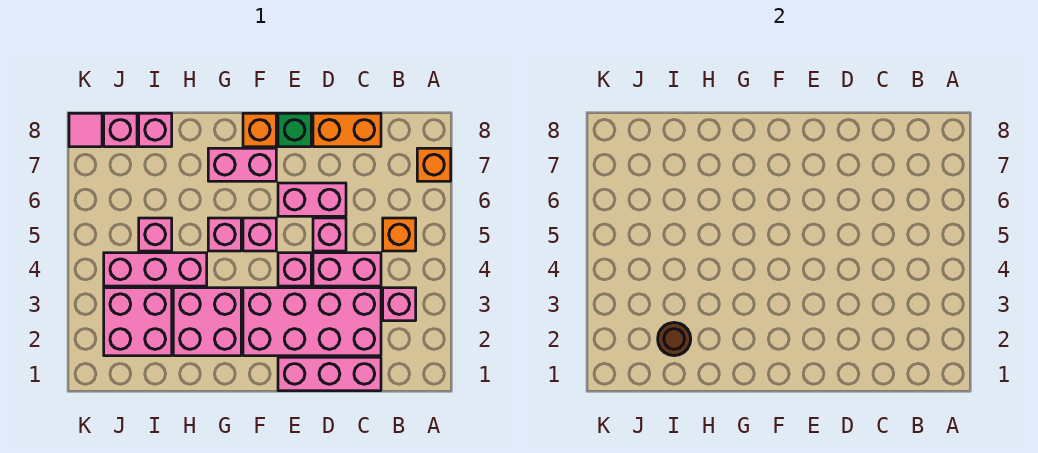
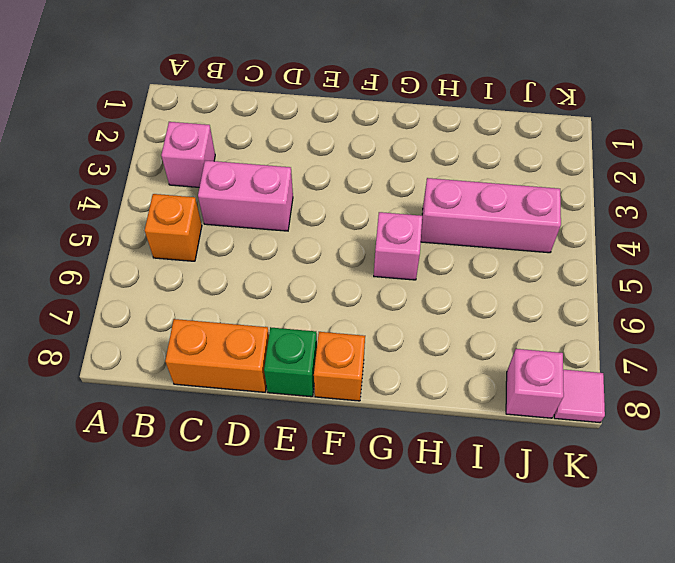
none -> orange 1x1 brick [417,148,451,181]
none -> pink 1x3 brick [278,357,381,391]
none -> pink 2x4 brick [243,288,381,356]

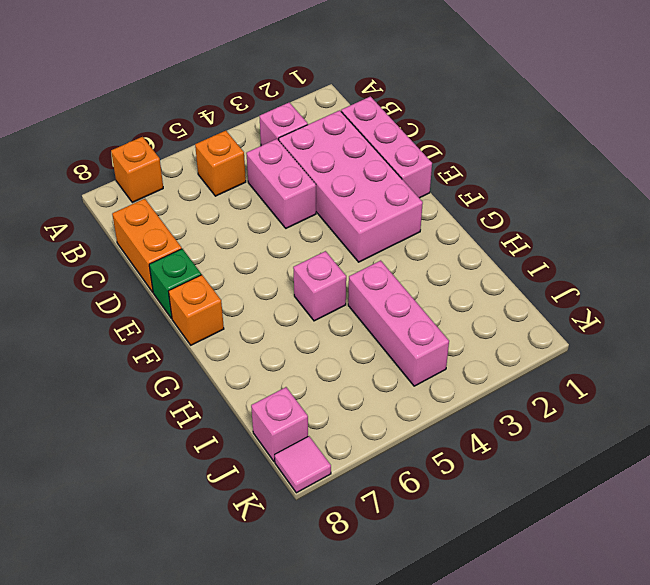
none -> pink 1x1 brick [313,218,346,251]
none -> pink 1x2 brick [278,183,346,216]
none -> pink 1x1 brick [278,253,311,286]

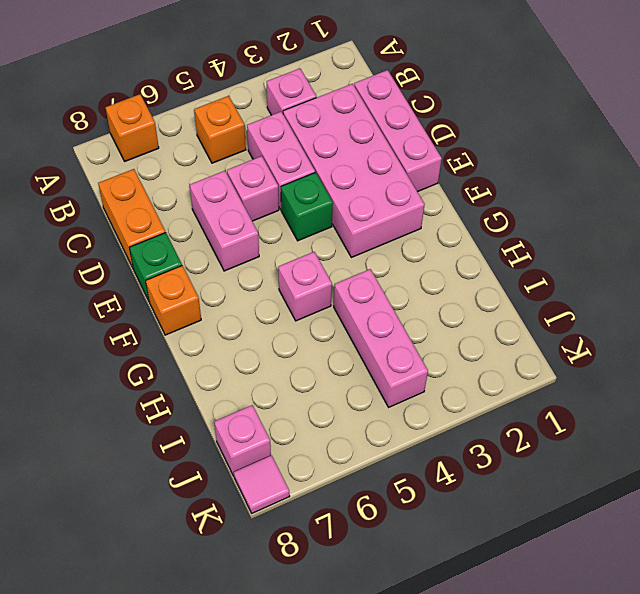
green 1x1 brick [281,172,333,241] -> pink 1x1 brick [278,253,311,286]
none -> pink 1x1 brick [243,218,276,251]
none -> pink 1x2 brick [208,148,276,181]
none -> pink 2x2 brick [173,288,241,356]

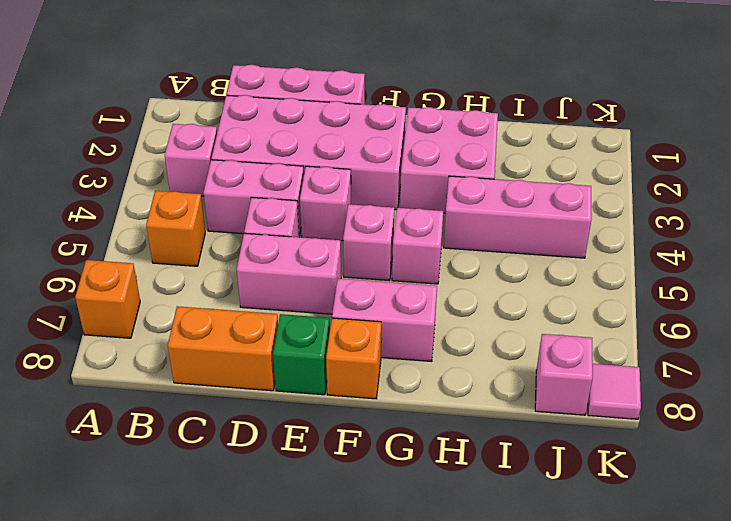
none -> pink 2x2 brick [104,288,172,356]
none -> pink 1x1 brick [139,218,172,251]
none -> pink 1x1 brick [139,113,172,147]

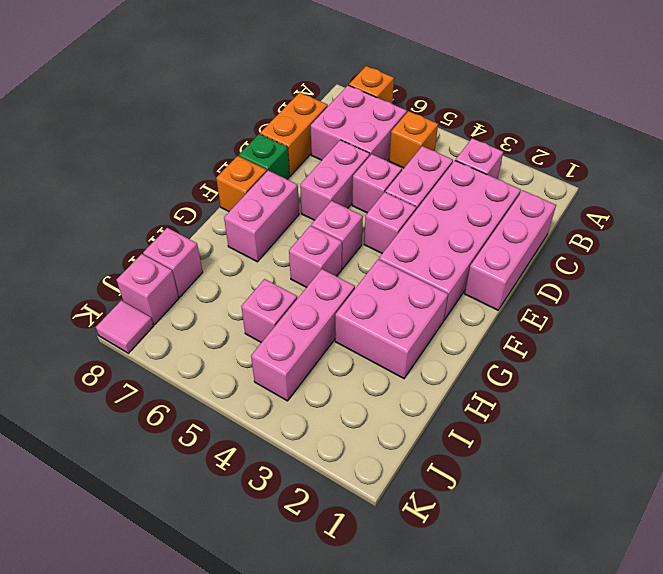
pink 2x2 brick [311,85,407,161] -> pink 2x2 brick moved to [104,288,172,356]
none -> brown 1x1 round brick [658,323,691,356]

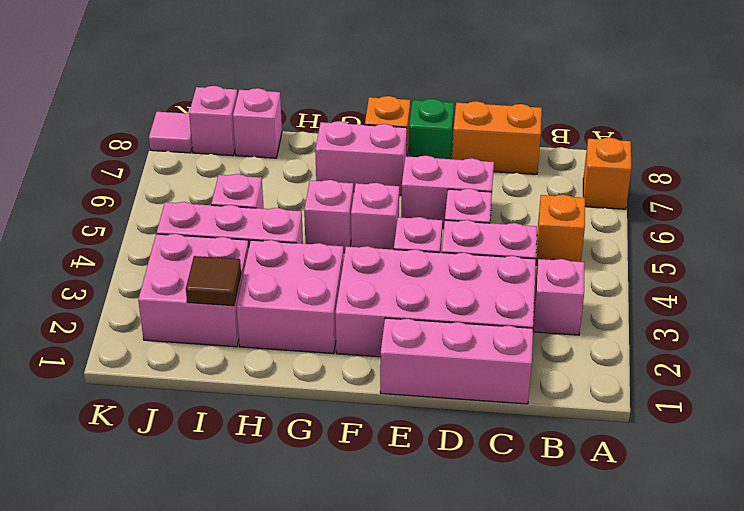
brown 1x1 tile [186,256,241,306] -> brown 1x1 round brick [658,323,691,356]

